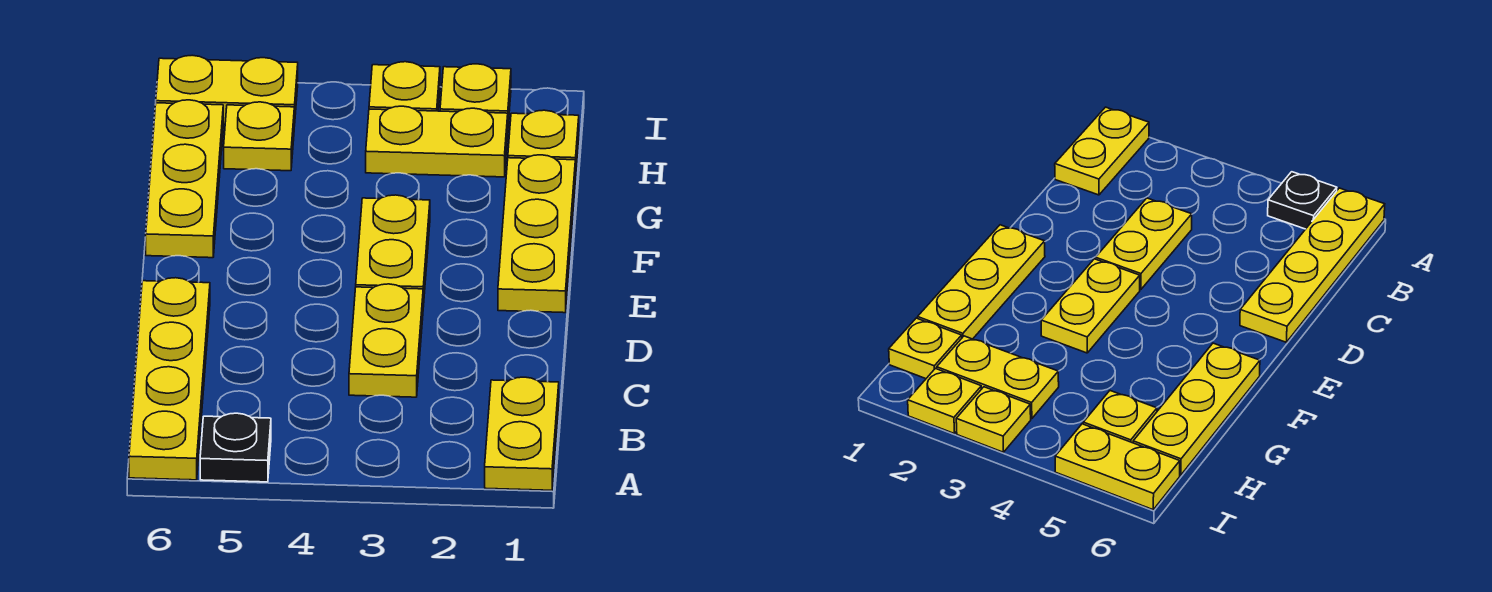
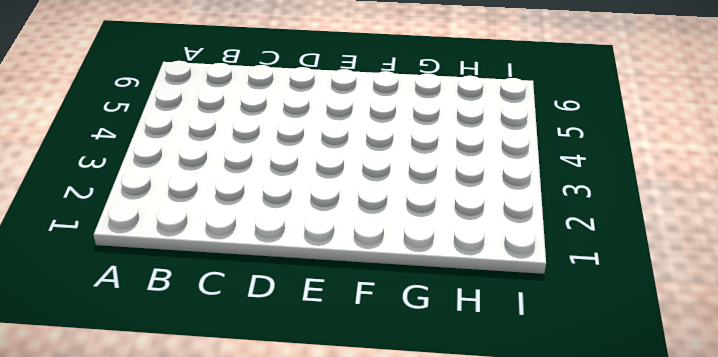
none -> yellow 1x2 plate [485,377,559,490]
none -> black 1x1 plate [200,413,271,482]
none -> yellow 1x4 plate [129,278,210,480]

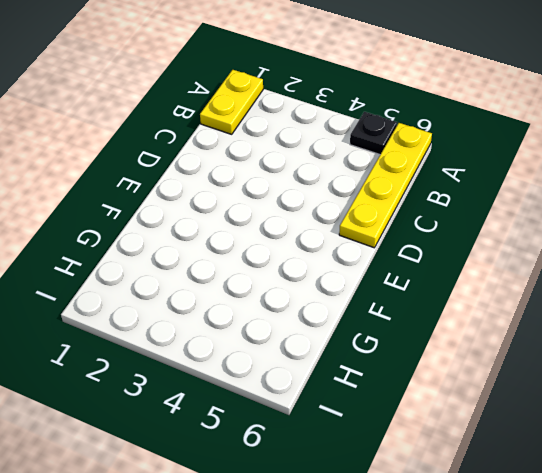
none -> yellow 1x2 plate [349,284,423,397]
none -> yellow 1x3 plate [498,155,575,313]
none -> yellow 1x2 plate [356,195,430,307]

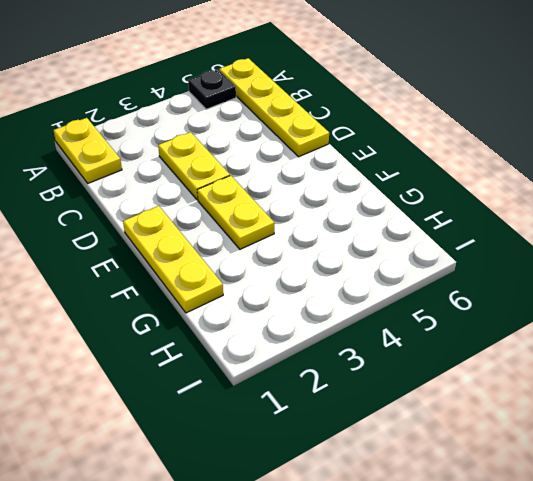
none -> yellow 1x3 plate [146,100,223,258]
none -> yellow 1x1 plate [508,110,579,179]
none -> yellow 1x2 plate [366,106,508,177]

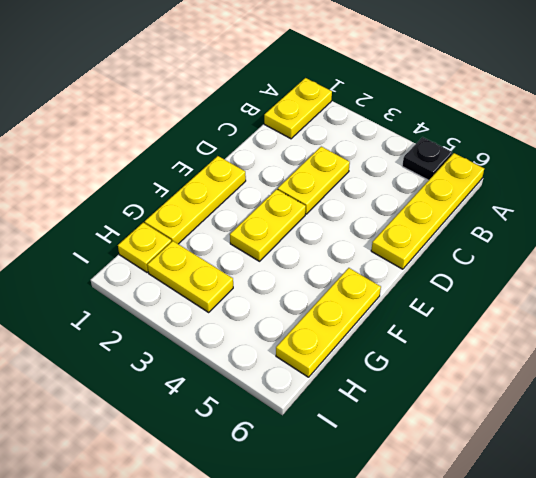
none -> yellow 1x1 plate [224,102,294,171]
none -> yellow 1x1 plate [440,64,511,124]
none -> yellow 1x1 plate [369,62,440,111]

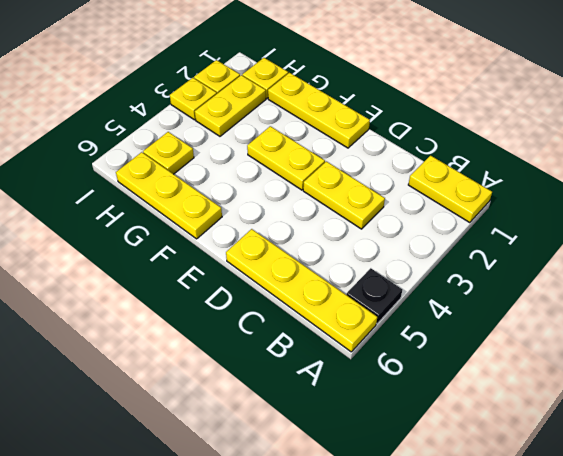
none -> yellow 1x2 plate [156,55,298,126]

